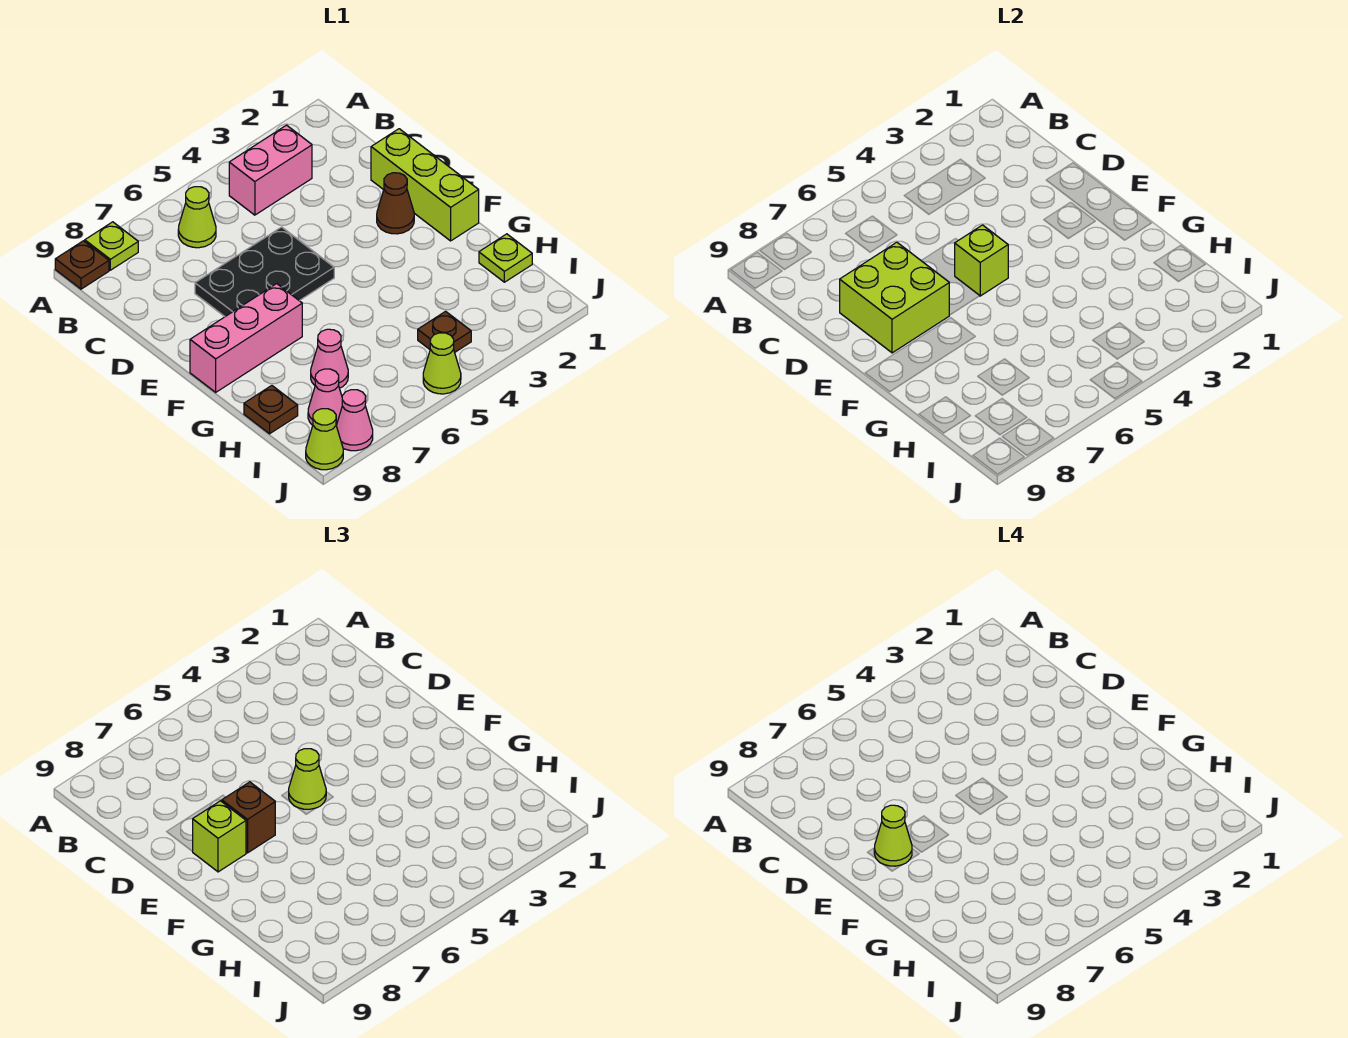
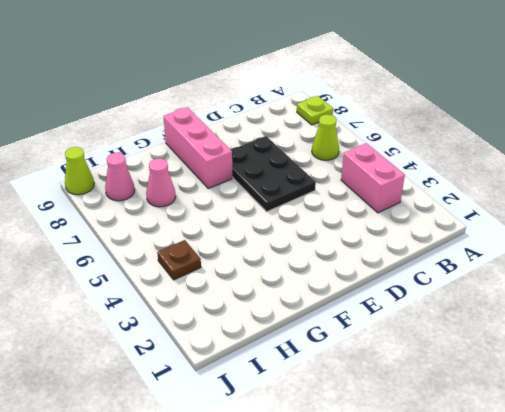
none -> brown 1x1 plate [55,241,109,289]
none -> lime 1x3 brick [371,129,479,241]
none -> brown 1x1 cone [377,173,414,234]

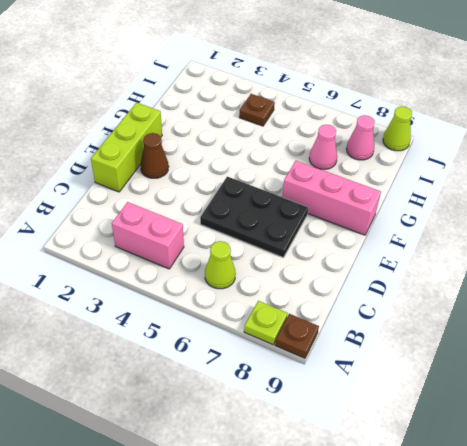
none -> lime 1x1 plate [479,234,532,282]
none -> brown 1x1 plate [244,386,298,434]
none -> lime 1x1 cone [423,333,461,394]

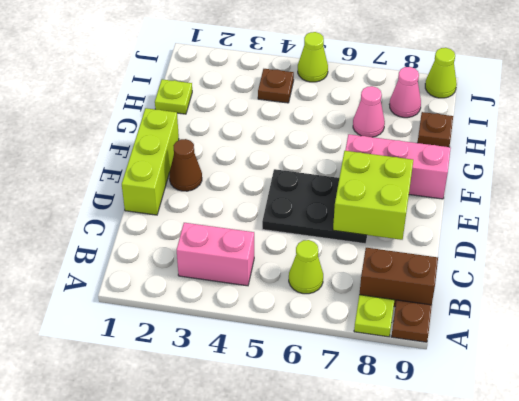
brown 1x2 brick [359,248,438,307] -> none
none -> pink 1x1 cone [336,390,373,451]
none -> lime 1x1 brick [955,225,1008,296]
none -> lime 1x1 cone [289,749,326,809]

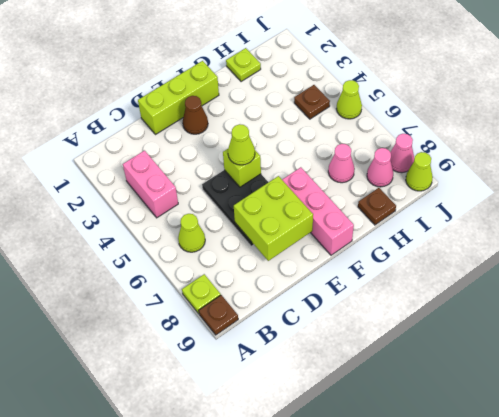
none -> brown 1x1 brick [222,782,275,853]
none -> lime 1x1 brick [192,801,246,872]
none -> lime 1x1 cone [874,805,912,866]

